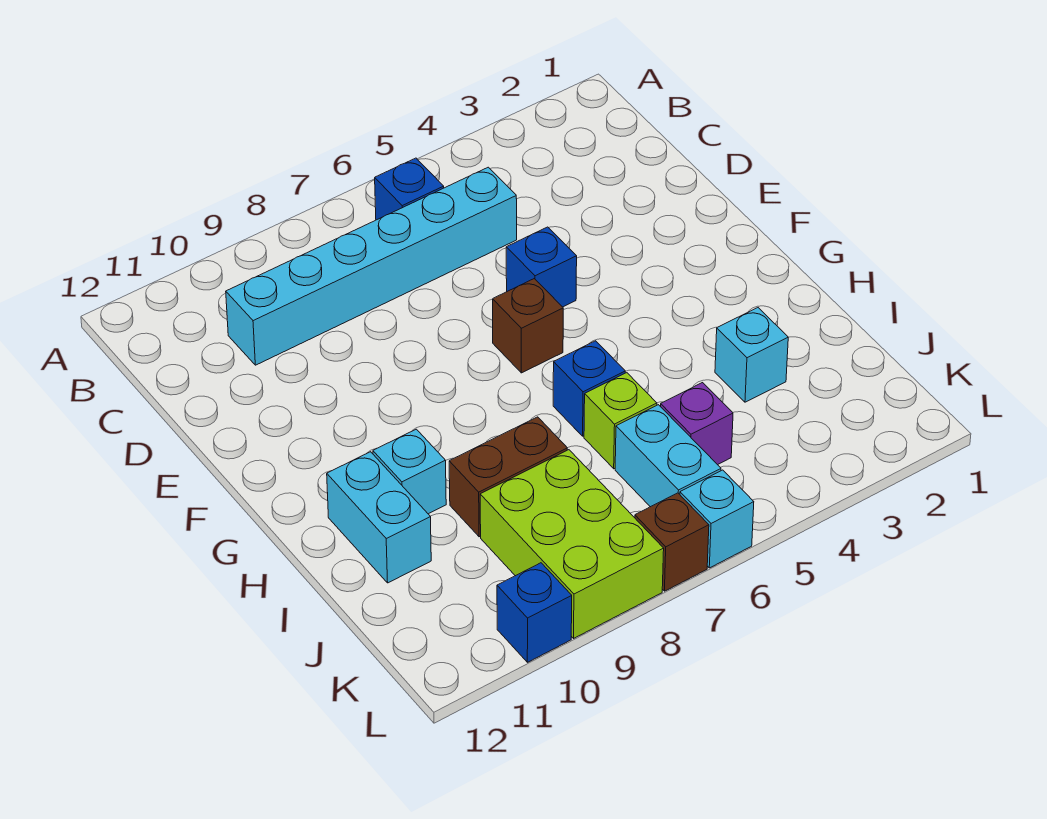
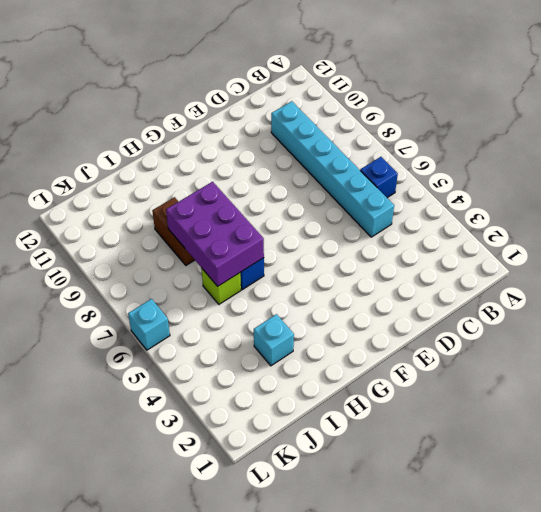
purple 2x3 brick [166,182,264,286] -> none
none -> blue 1x1 brick [506,227,577,307]
none -> brown 1x1 brick [493,279,563,373]
none -> cyan 1x1 brick [373,429,446,514]

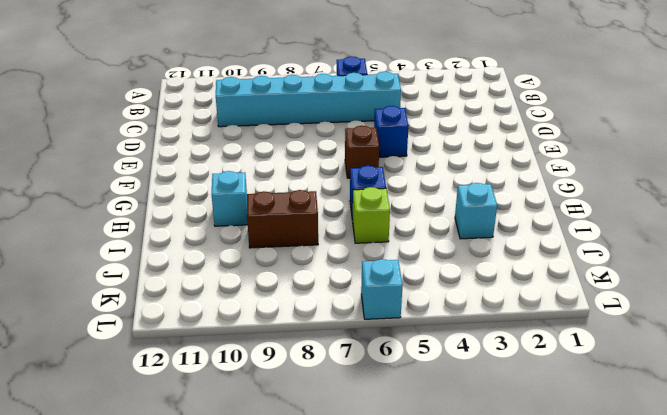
none -> cyan 1x2 brick [327,452,431,583]
none -> purple 1x1 brick [661,383,733,465]
none -> cyan 1x2 brick [615,405,721,507]

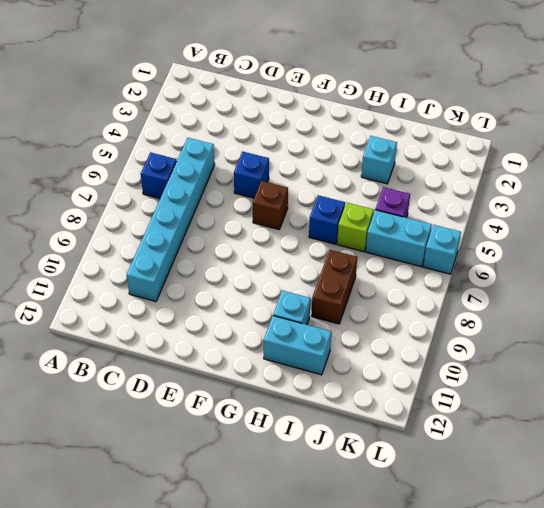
none -> lime 2x3 brick [480,450,664,638]
none -> brown 1x1 brick [635,493,709,591]
none -> blue 1x1 brick [497,563,572,662]

